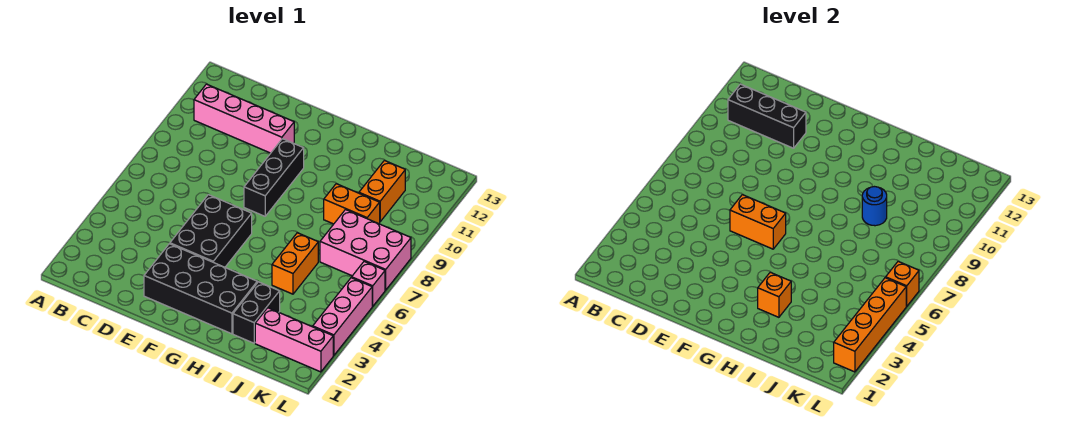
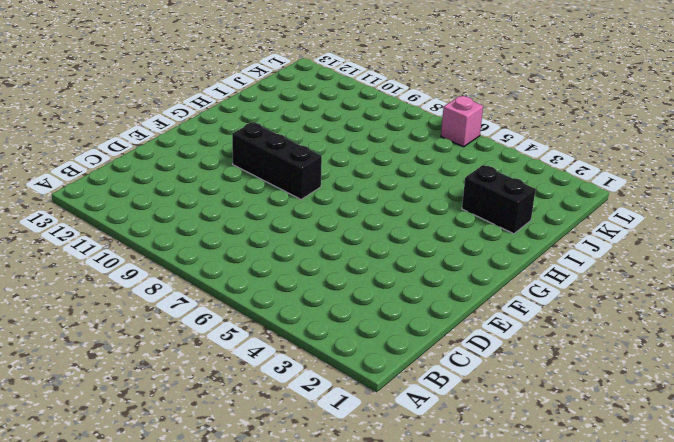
none -> pink 1x4 brick [194,84,294,153]
none -> black 2x4 brick [144,244,257,334]
none -> black 2x3 brick [170,195,252,267]

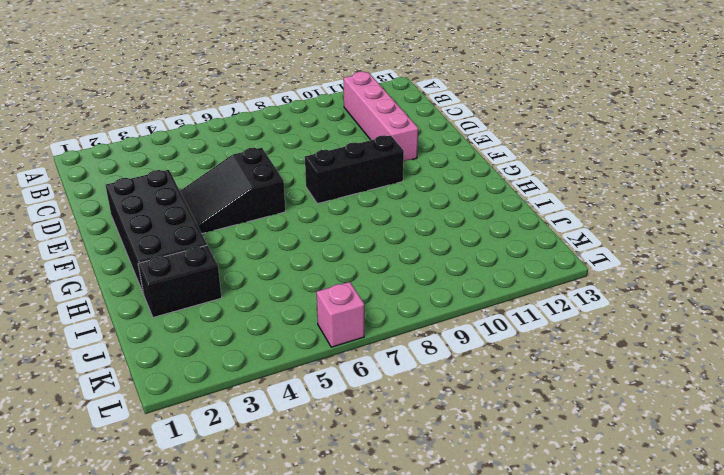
black 2x3 slope [180,148,286,234] -> black 2x3 brick [170,195,252,267]
none -> orange 1x2 brick [272,233,318,294]
none -> orange 1x2 brick [324,184,380,224]
none -> pink 1x3 brick [255,308,333,372]

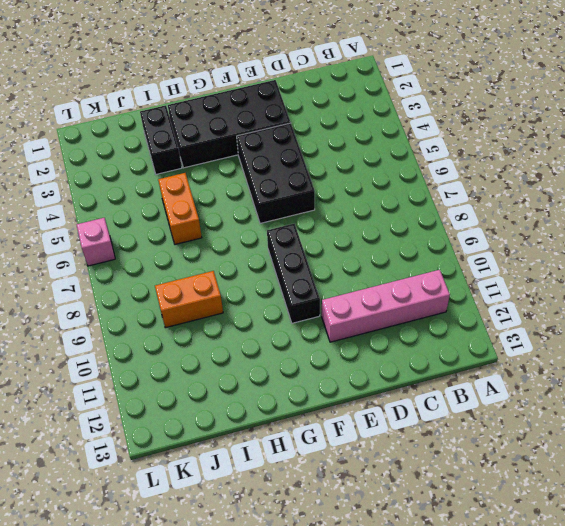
none -> pink 1x3 brick [255,308,333,372]
none -> pink 2x3 brick [320,210,411,290]
none -> orange 1x2 brick [359,160,405,222]

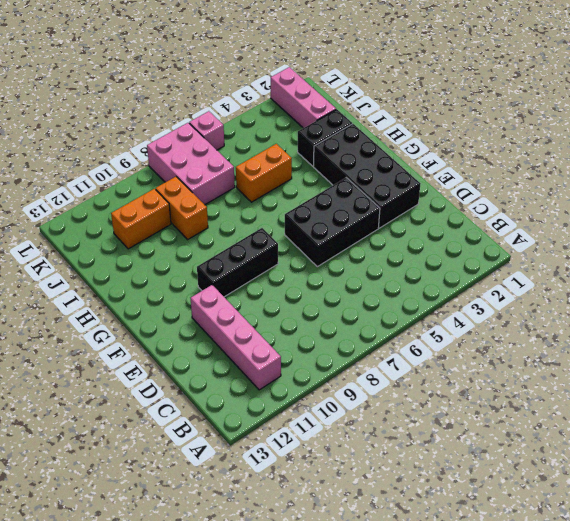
none -> pink 1x3 brick [313,278,372,356]
none -> black 1x3 brick [728,84,806,148]
none -> orange 1x2 brick [730,195,786,249]

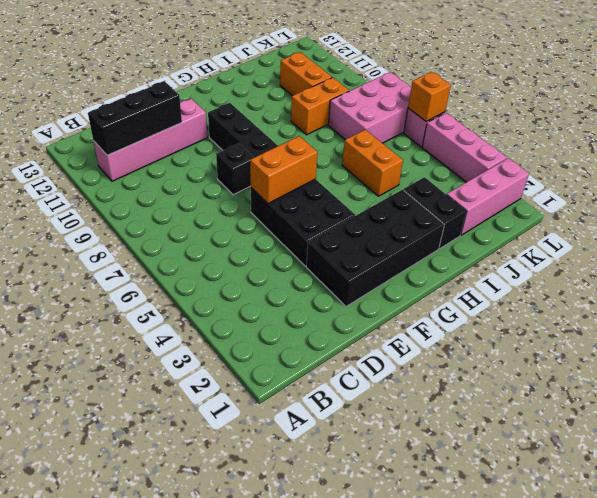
black 1x1 brick [216,143,254,195] -> none
none -> orange 1x1 brick [758,272,791,317]
none -> blue 1x1 round brick [862,187,887,226]
none -> orange 1x4 brick [834,278,906,372]

